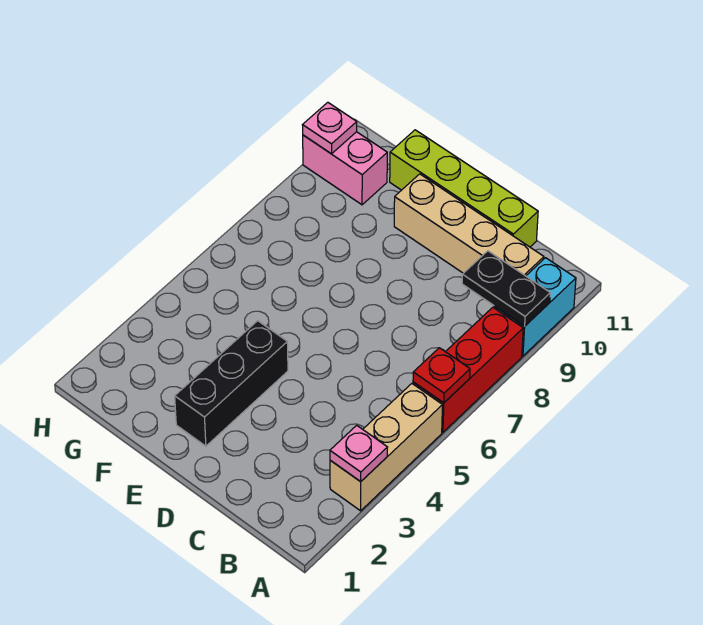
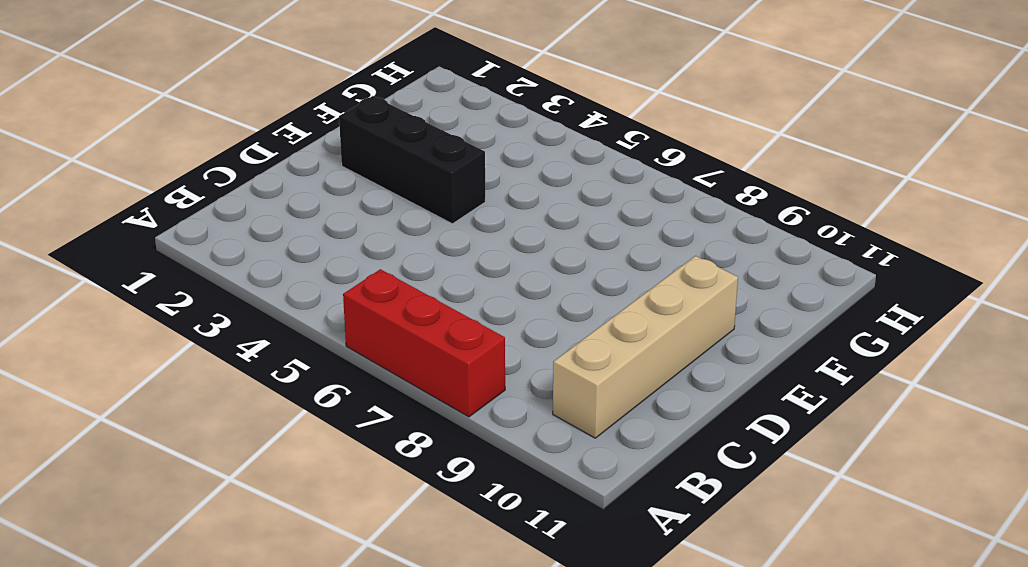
none -> tan 1x3 brick [330,384,442,511]
none -> cyan 1x2 brick [494,258,576,356]

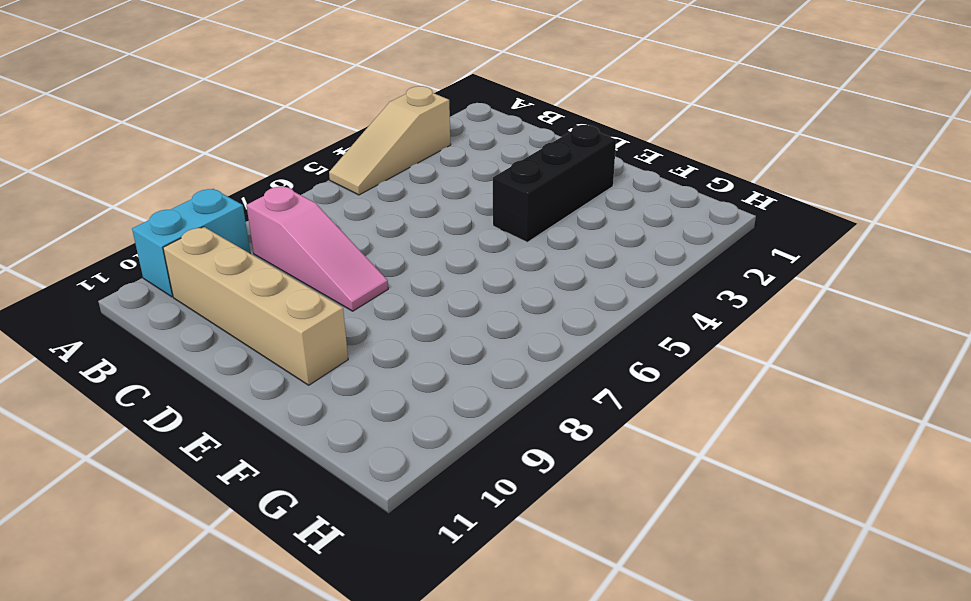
tan 1x3 slope [329,86,451,195] -> tan 1x3 brick [330,384,442,511]
pink 1x3 slope [246,186,388,311] -> none
none -> red 1x3 brick [413,307,523,432]
none -> lime 1x4 brick [390,130,538,247]

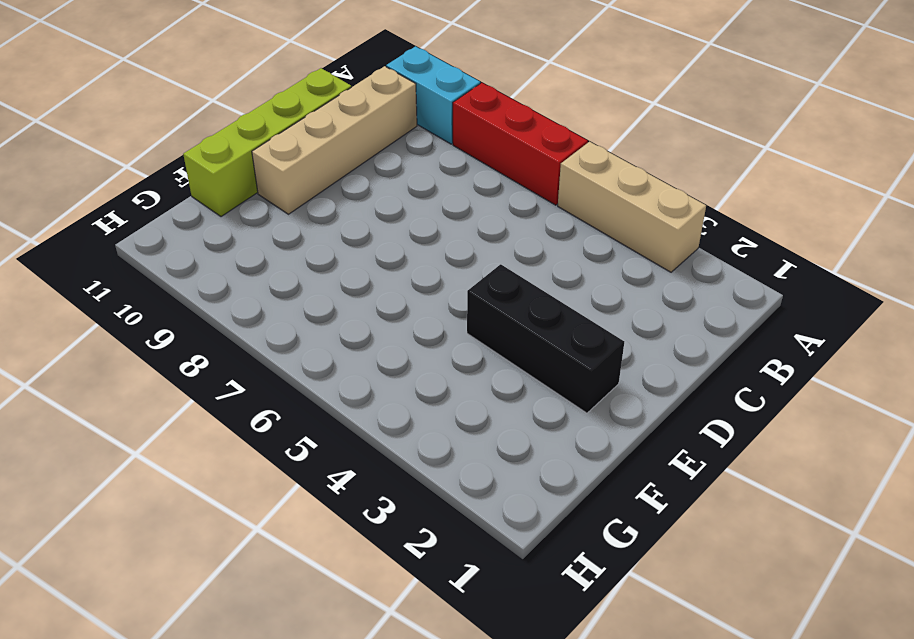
none -> pink 1x2 brick [303,132,387,205]
none -> pink 1x1 plate [330,425,388,482]

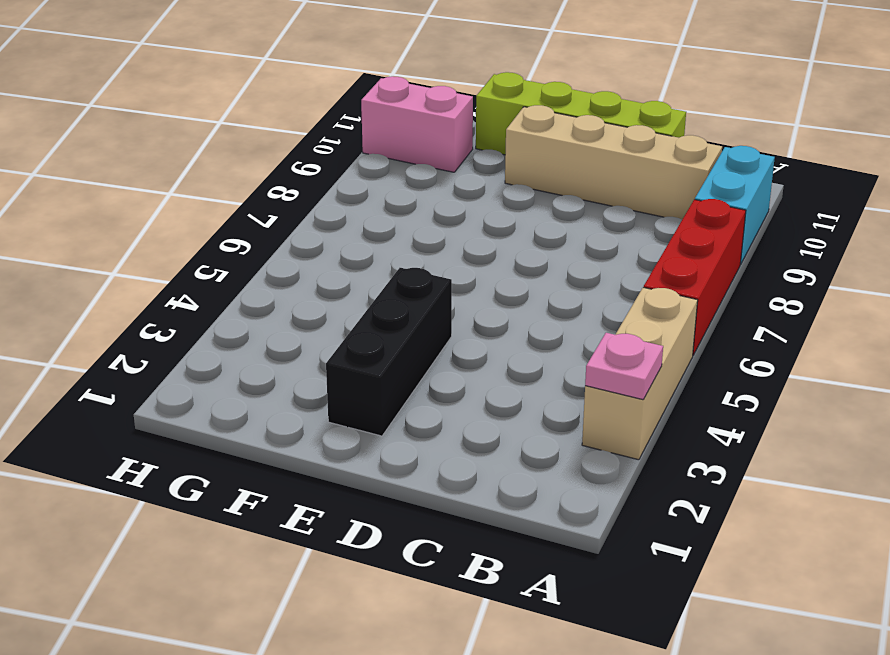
none -> red 1x1 plate [413,348,470,403]
none -> black 1x2 plate [462,251,550,326]

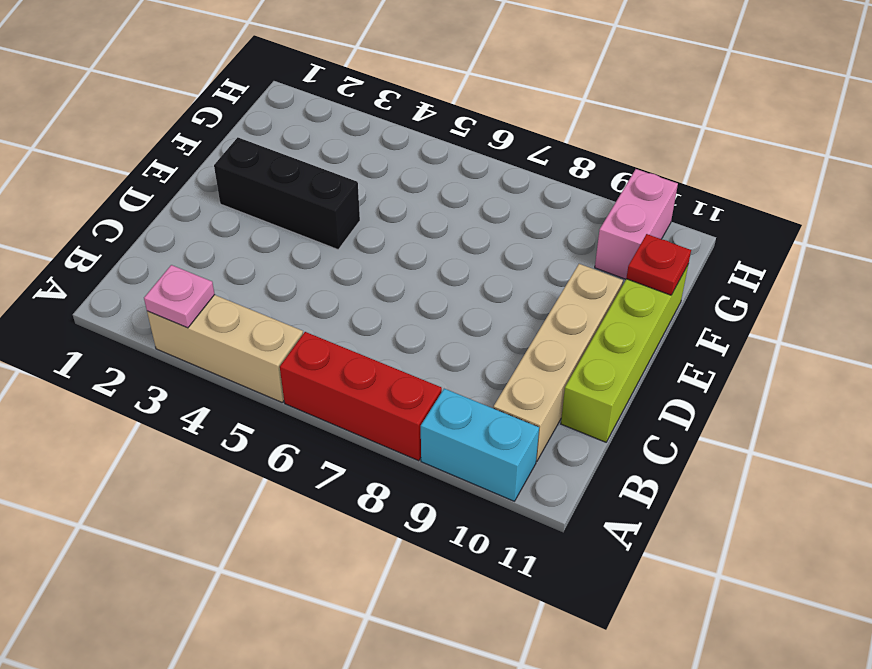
red 1x1 plate [626,234,691,295] -> red 1x1 plate moved to [413,348,470,403]
none -> black 1x2 plate [462,251,550,326]
none -> pink 1x1 plate [303,102,357,154]

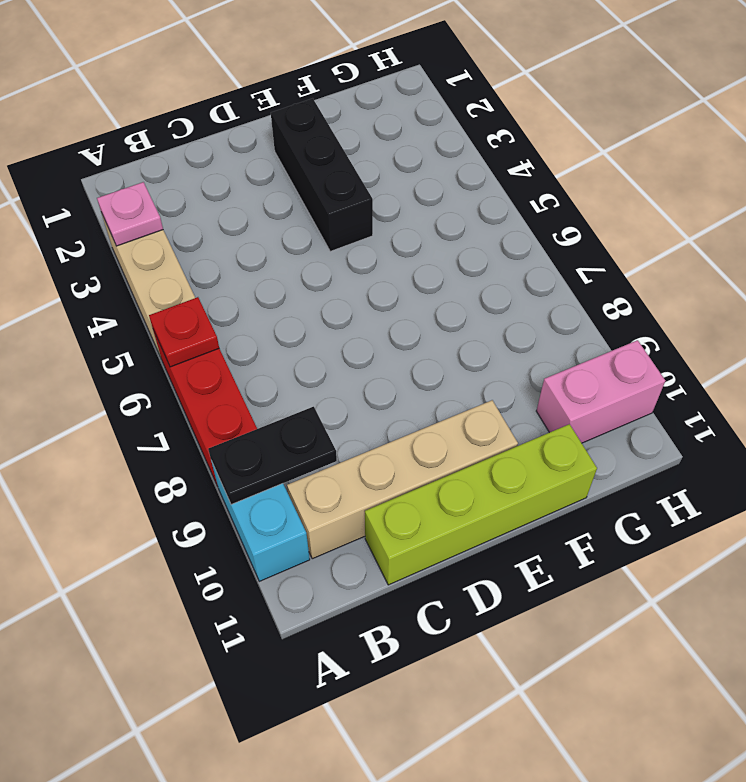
none -> pink 1x1 plate [303,102,357,154]

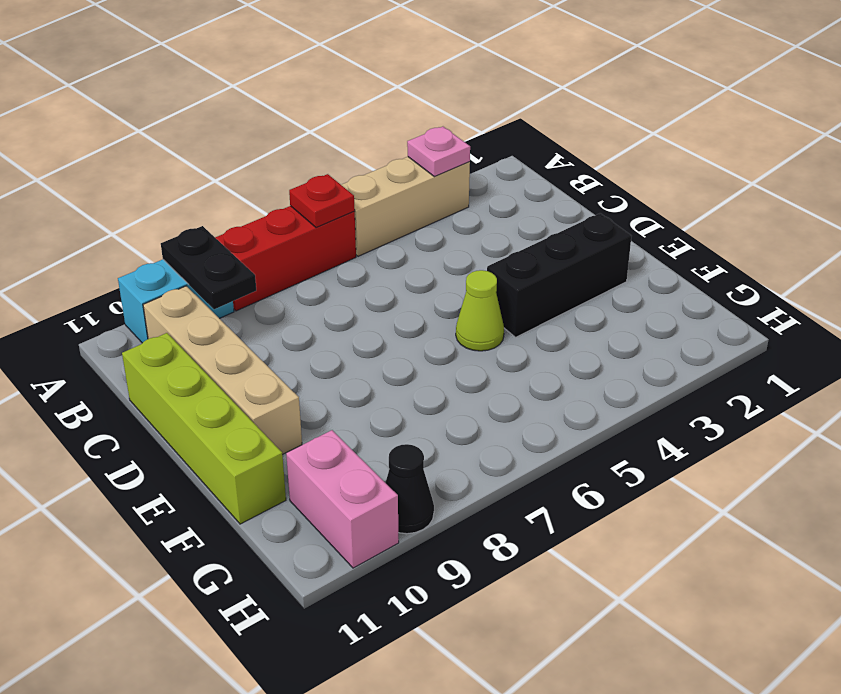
lime 1x1 cone [456,270,504,351] -> none
black 1x1 cone [386,444,434,534] -> none
none -> pink 1x1 plate [303,102,357,154]

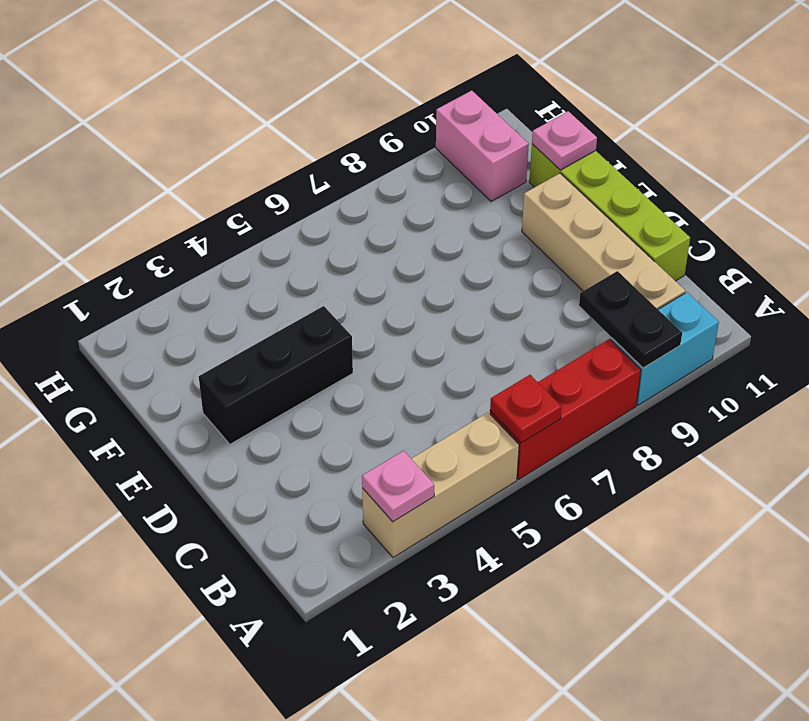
pink 1x1 plate [532,111,597,170] -> pink 1x1 plate moved to [303,102,357,154]

